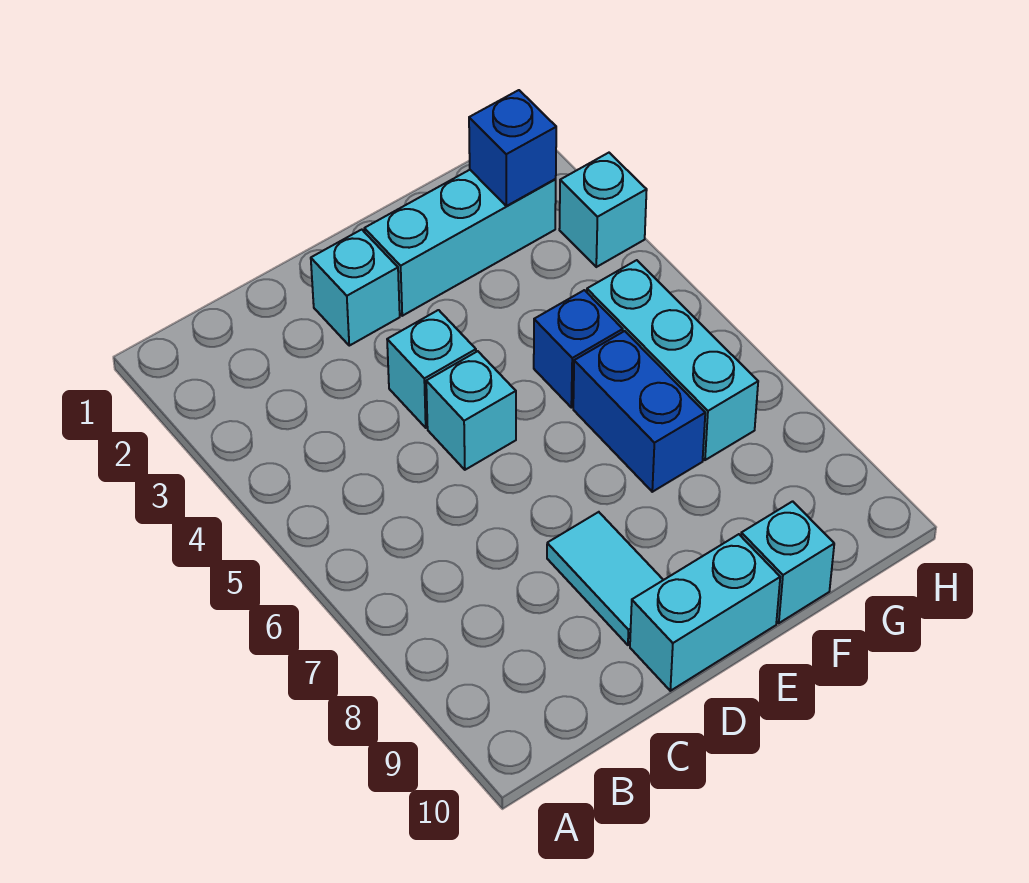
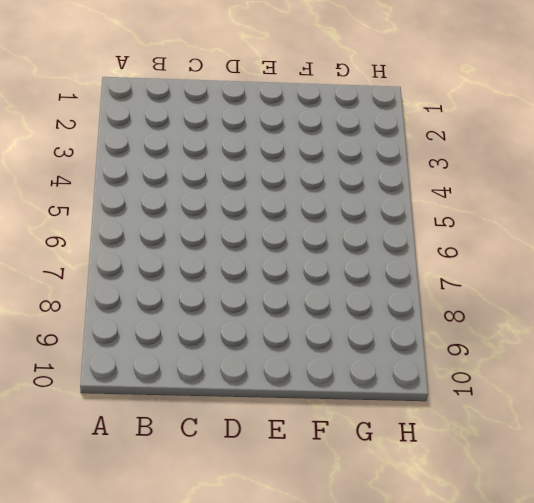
none -> cyan 1x1 brick [311,230,400,346]
none -> cyan 1x1 brick [387,310,476,428]
none -> cyan 1x1 brick [426,351,516,470]

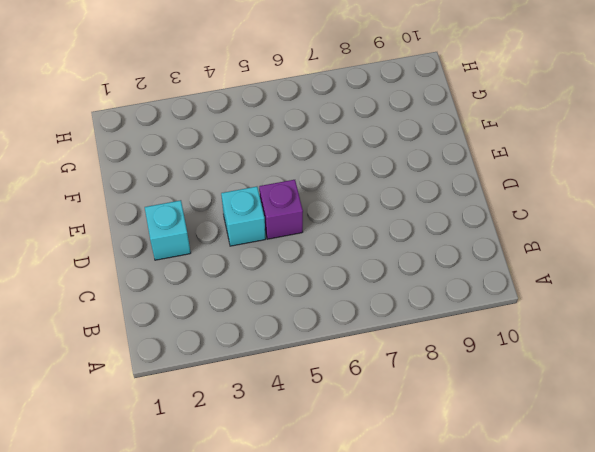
purple 1x1 brick [259,180,303,239] -> cyan 1x1 brick [426,351,516,470]
none -> cyan 1x2 tile [547,512,663,645]
none -> cyan 1x2 brick [630,534,780,691]
none -> cyan 1x3 brick [364,170,556,316]

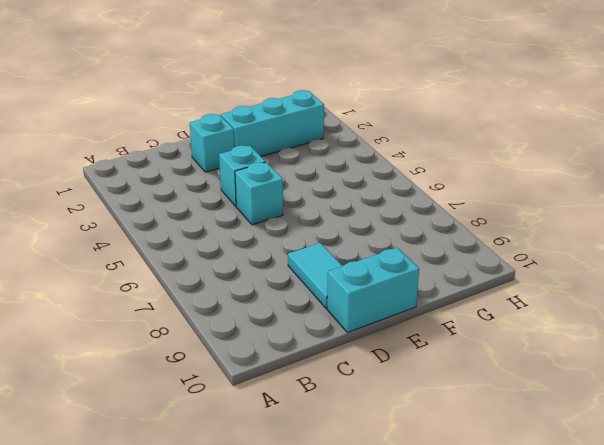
none -> blue 1x1 brick [534,290,623,408]
none -> blue 1x2 brick [573,331,705,492]
none -> cyan 1x1 brick [741,501,834,623]

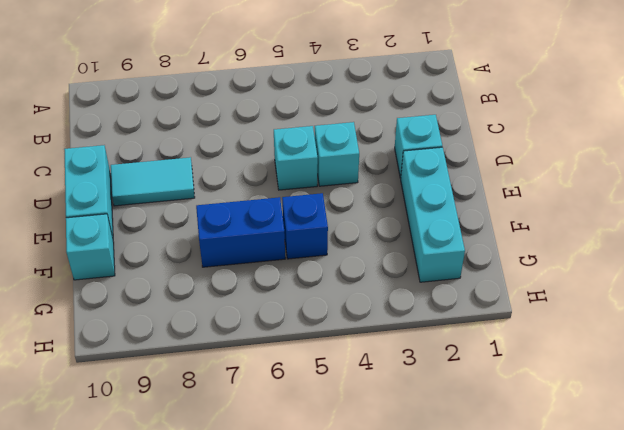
none -> cyan 1x3 brick [587,260,758,460]
none -> cyan 1x1 brick [559,153,647,267]
none -> blue 1x1 brick [469,90,556,206]

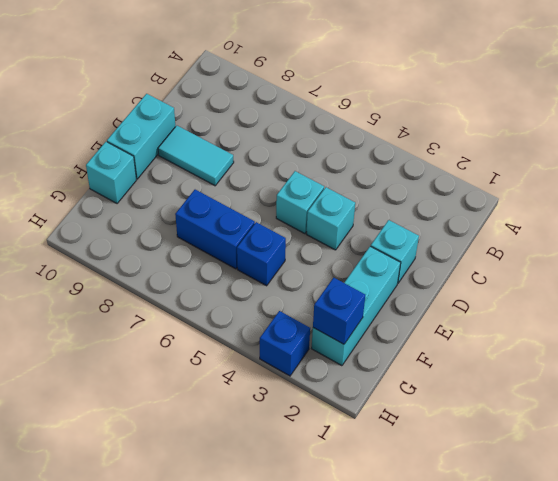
blue 1x1 brick [260,311,310,376] -> cyan 1x1 brick [559,153,647,267]
none -> cyan 1x3 brick [587,260,758,460]

